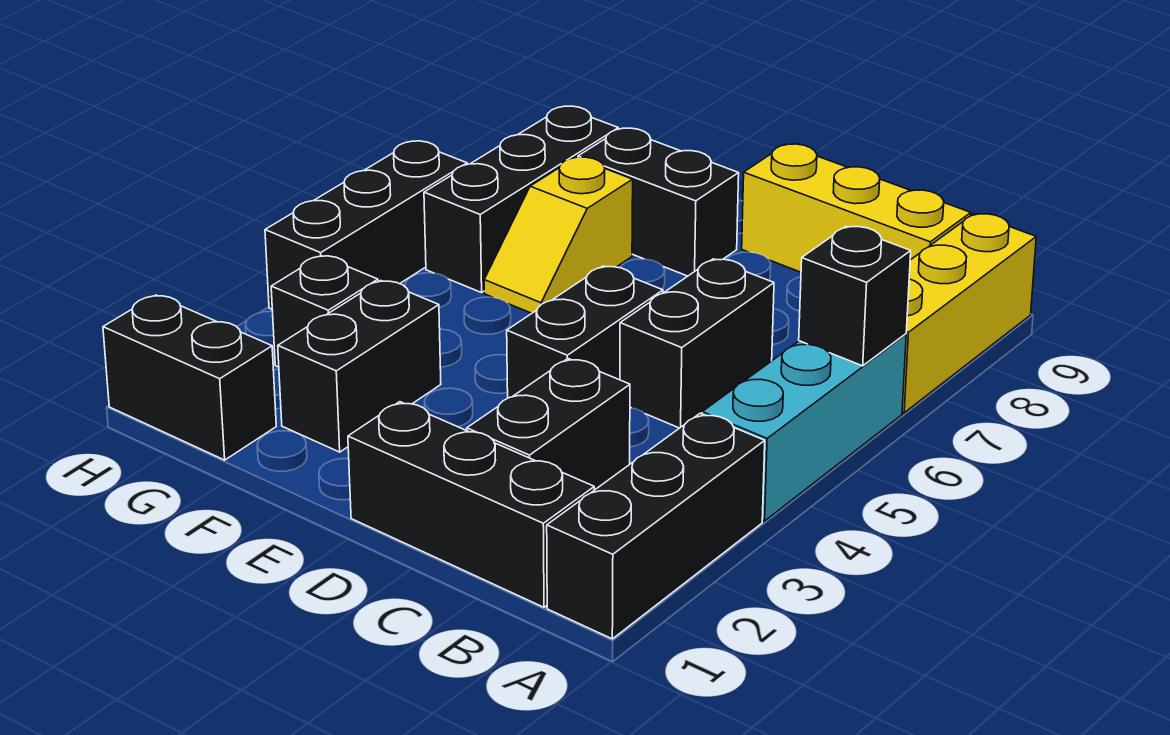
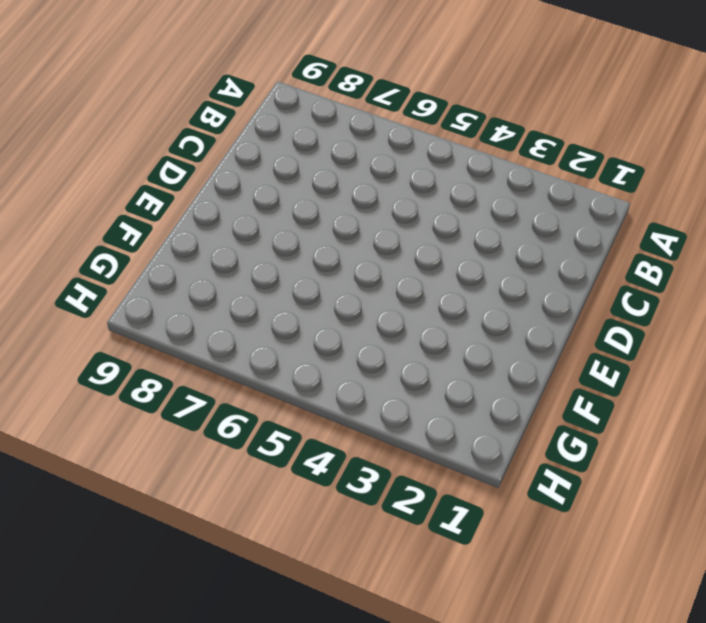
none -> black 1x3 brick [547,414,765,639]
none -> cyan 1x3 brick [702,334,906,521]
none -> yellow 1x3 brick [902,214,1036,413]

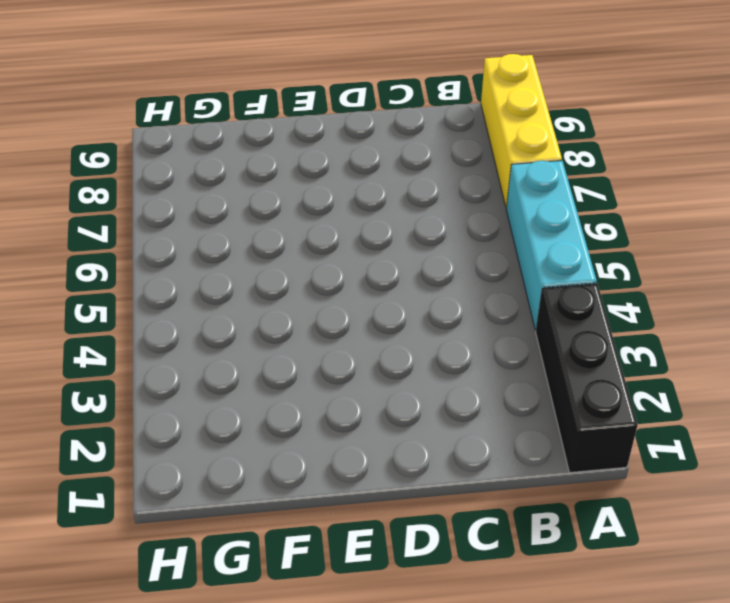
none -> black 1x3 brick [348,402,594,607]
none -> yellow 1x3 brick [742,144,971,272]
none -> black 1x2 brick [467,359,630,490]

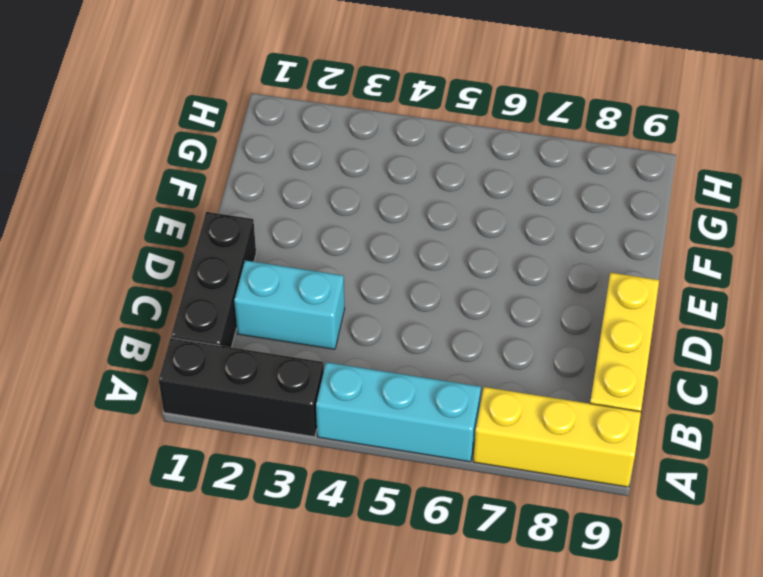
cyan 1x2 brick [234,260,345,349] -> black 1x2 brick [467,359,630,490]
none -> black 1x2 brick [620,259,774,428]
none -> black 1x2 brick [507,266,663,398]
none -> black 1x2 brick [578,128,739,276]

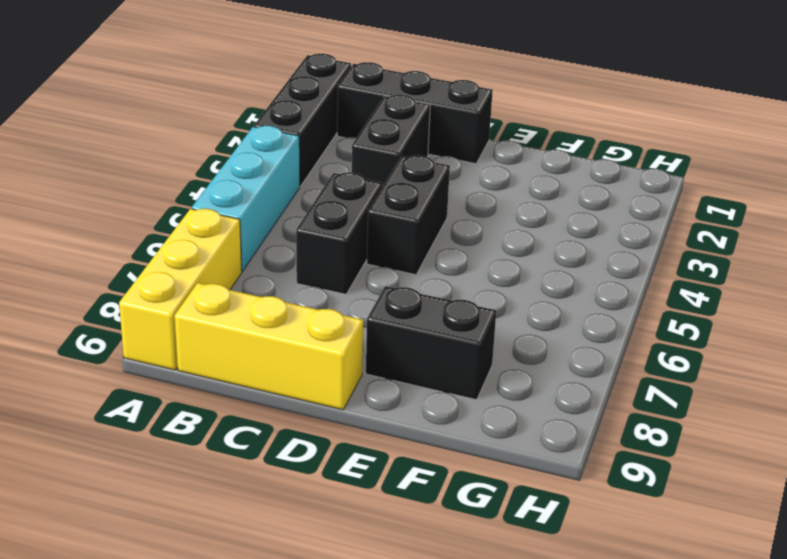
none -> black 1x2 brick [278,281,441,452]
none -> yellow 1x2 slope [484,157,633,313]
none -> black 1x2 brick [103,295,276,460]

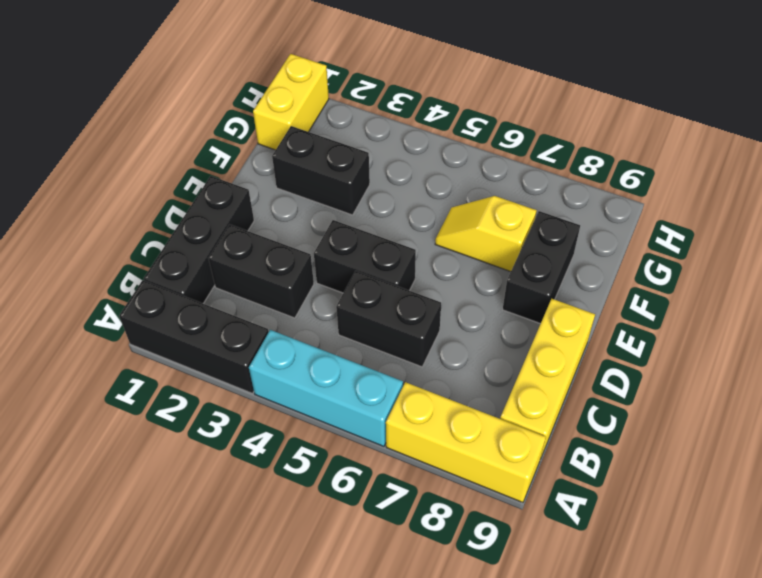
yellow 1x2 brick [253,54,329,150] -> black 1x2 brick [103,295,276,460]
none -> black 1x1 brick [271,256,378,367]
none -> black 1x3 brick [424,106,618,293]
none -> black 1x3 brick [265,141,467,309]

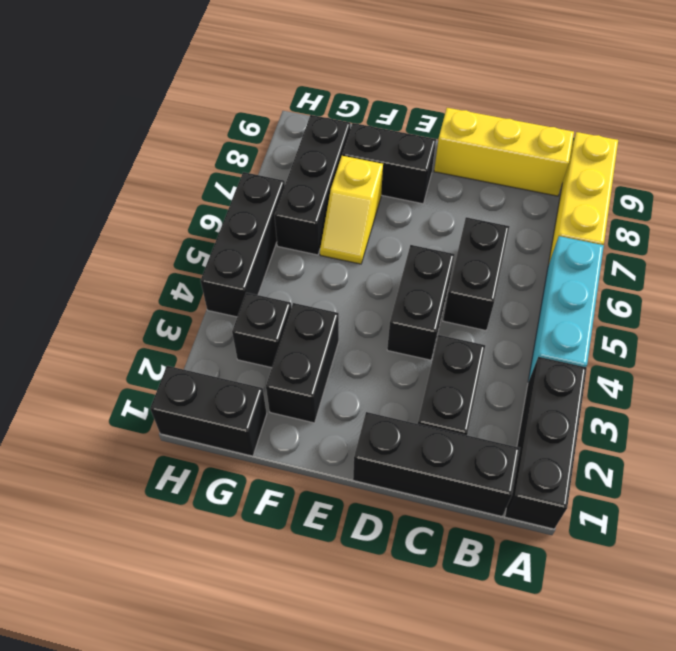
none -> black 1x1 brick [799,226,911,366]

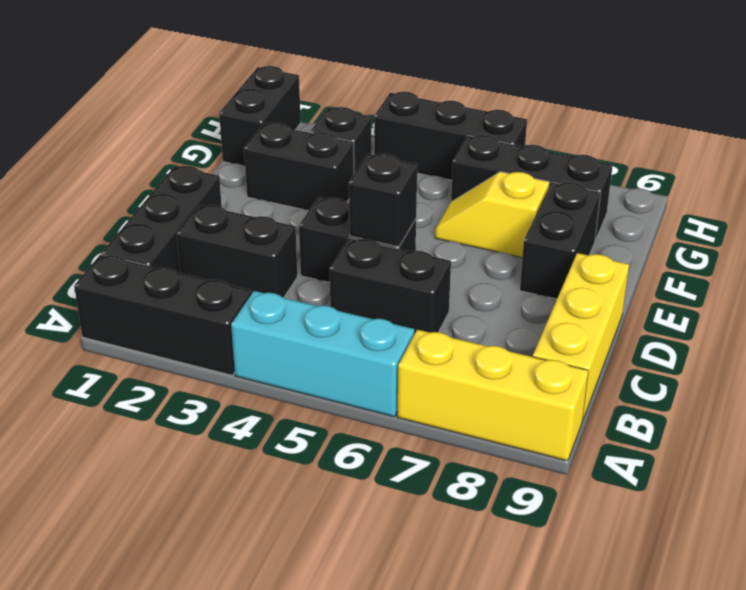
black 1x1 brick [349,154,417,247] -> black 1x1 brick moved to [799,226,911,366]

